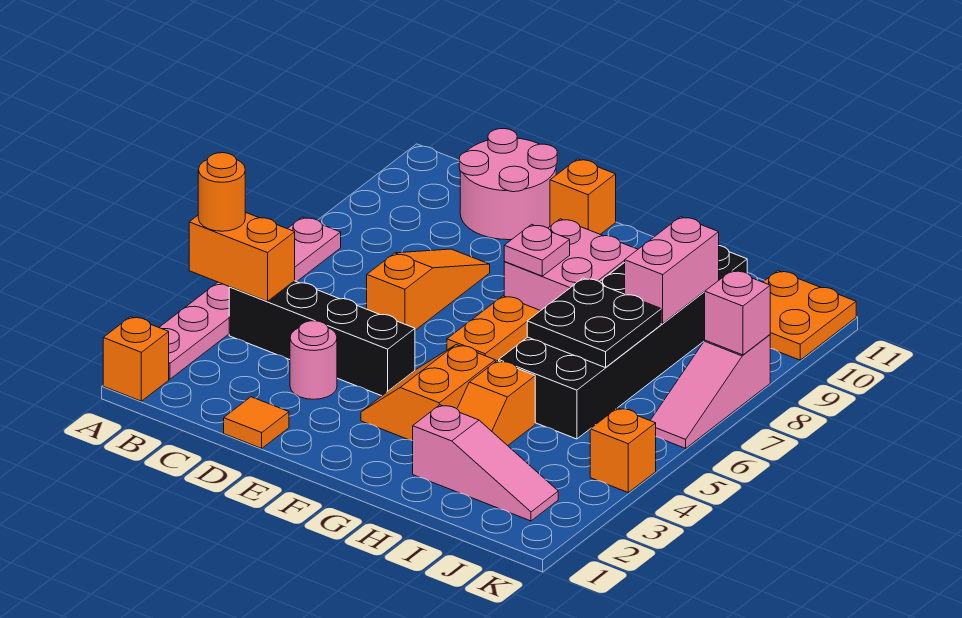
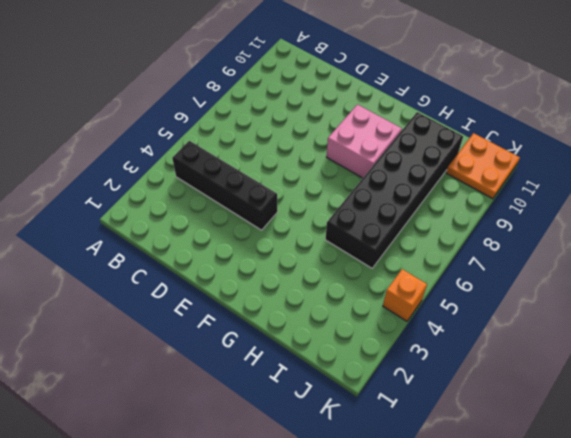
none -> orange 1x1 brick [103,317,169,401]
none -> pink 1x6 plate [159,217,341,379]
none -> pink 2x2 round brick [459,129,557,240]

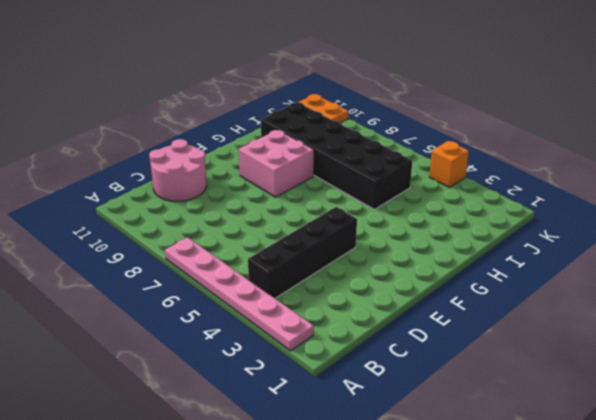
none -> orange 1x1 brick [103,317,169,401]
none -> orange 1x1 tile [224,397,289,448]
none -> pink 1x1 round brick [290,321,337,399]

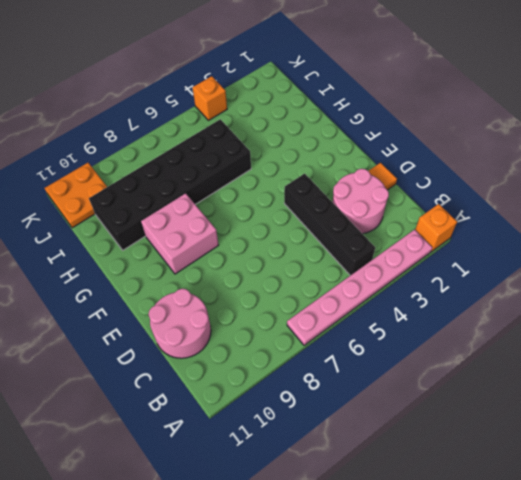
pink 2x2 round brick [333,169,389,234] -> pink 1x1 round brick [290,321,337,399]
none -> orange 1x3 slope [367,249,490,330]
none -> orange 1x1 brick [550,159,616,234]
none -> orange 2x2 slope [361,345,495,441]

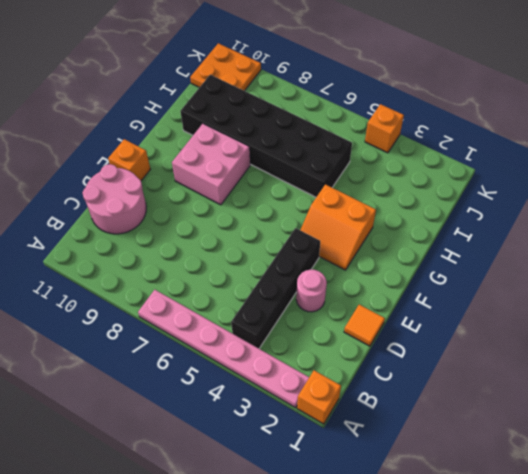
none -> orange 1x3 slope [367,249,490,330]
none -> orange 1x2 plate [447,296,540,362]
none -> pink 1x3 slope [413,405,558,521]

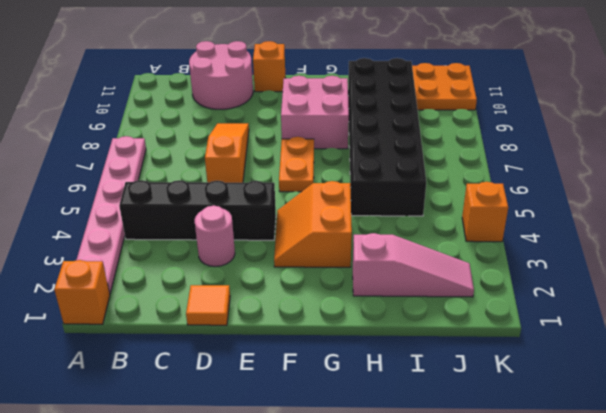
none -> orange 1x2 slope [457,361,535,446]
none -> pink 1x3 slope [650,335,770,448]
none -> orange 1x2 brick [189,212,295,301]

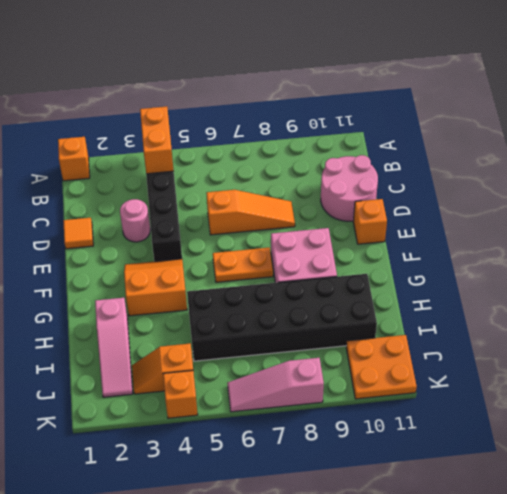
orange 1x2 slope [132,344,193,394] -> orange 1x2 slope moved to [457,361,535,446]
none -> pink 1x6 plate [159,217,341,379]
none -> pink 1x1 plate [504,224,570,276]
none -> black 2x2 plate [527,278,661,368]

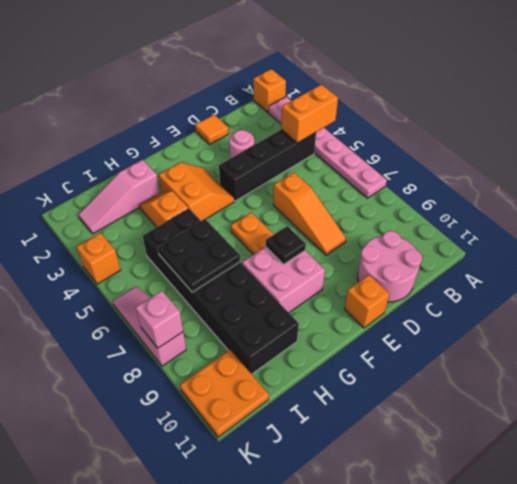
black 1x1 plate [266,226,306,264] -> pink 1x1 plate [504,224,570,276]
none -> pink 1x2 brick [625,217,719,323]
none -> orange 1x1 round brick [198,153,245,231]

